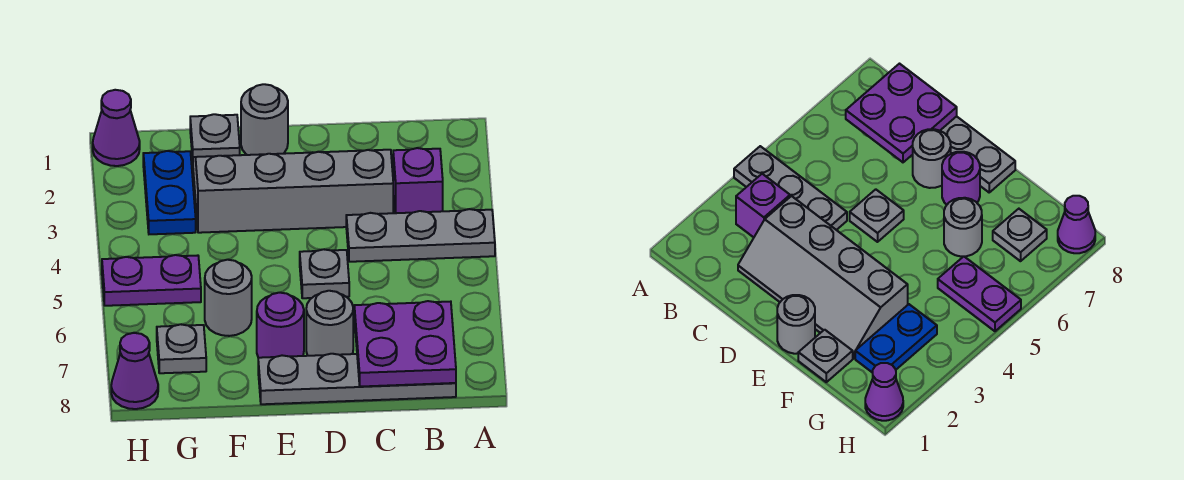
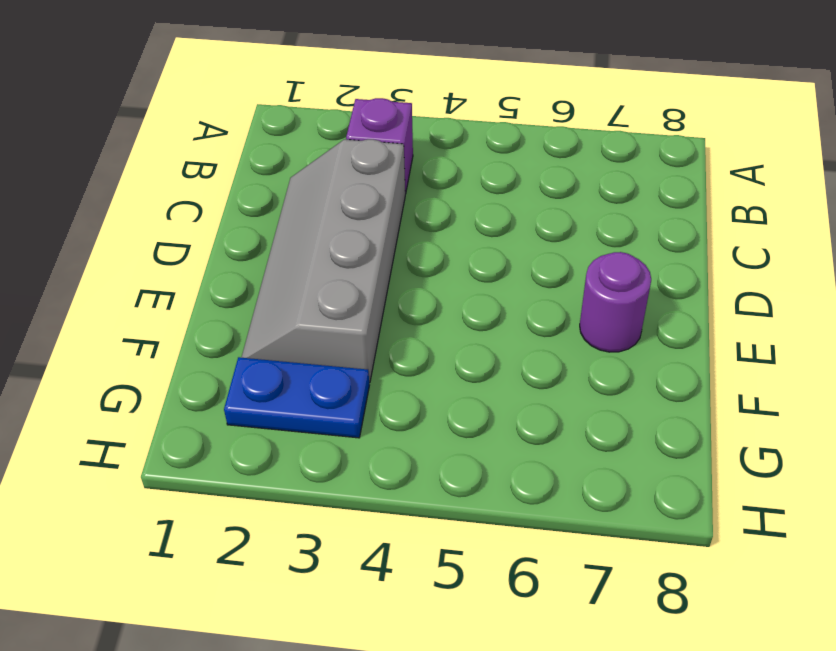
none -> grey 1x3 plate [346,209,495,262]
none -> grey 1x4 plate [258,354,456,404]
none -> grey 1x1 plate [300,249,349,298]

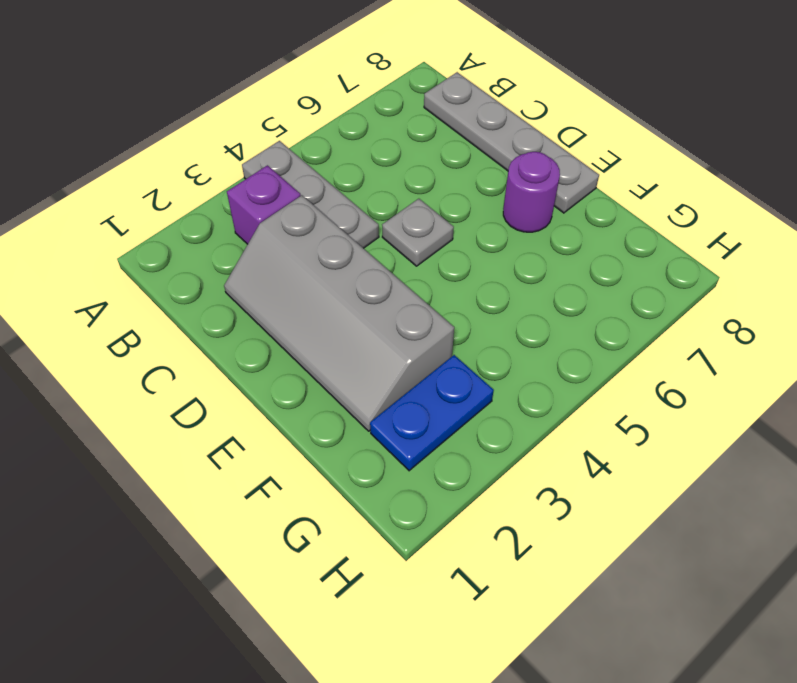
none -> grey 1x1 round brick [306,291,353,356]
none -> grey 1x1 round brick [241,84,288,155]
none -> grey 1x1 plate [190,114,240,160]

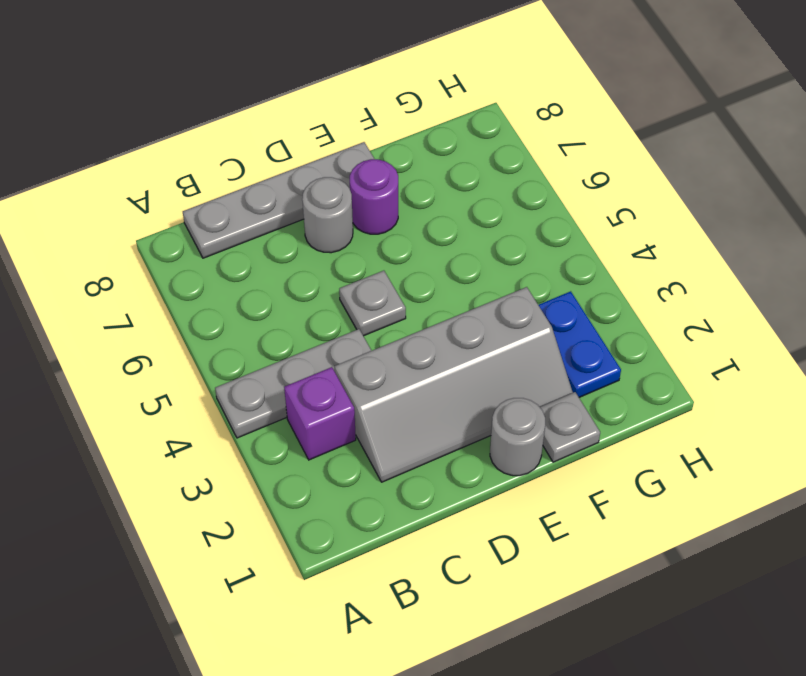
none -> grey 1x1 round brick [205,260,252,336]
none -> purple 1x2 plate [102,255,201,306]
none -> grey 1x1 plate [157,324,206,373]

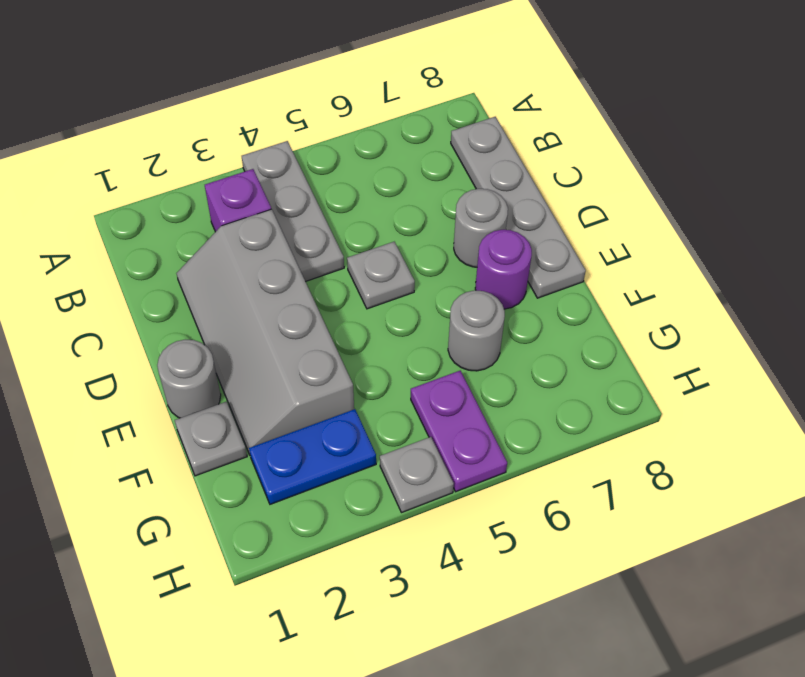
grey 1x1 plate [380,437,454,513] -> grey 1x1 plate moved to [157,324,206,373]
none -> purple 1x1 cone [93,90,140,166]
none -> purple 1x1 cone [111,333,158,409]
none -> purple 2x2 plate [354,301,456,387]

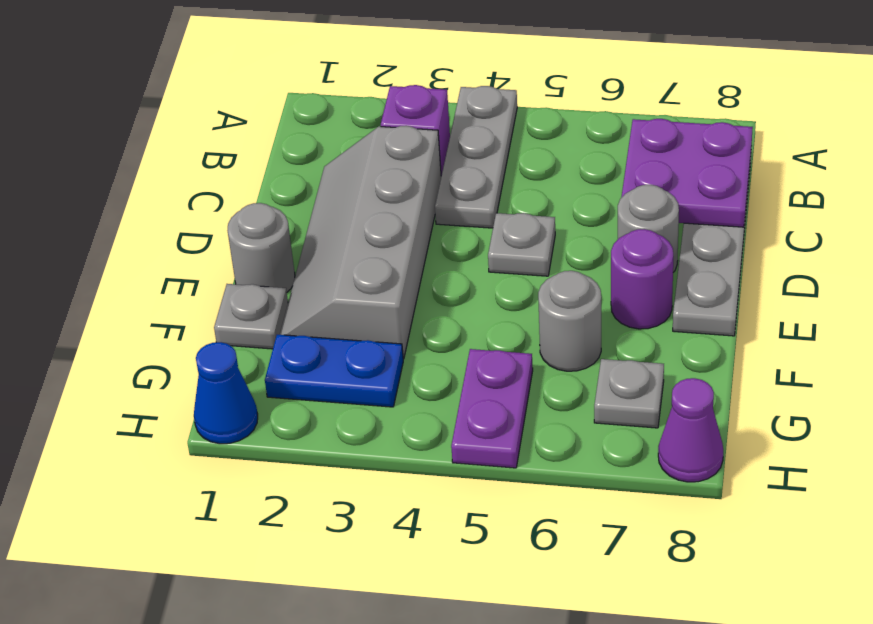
blue 1x1 cone [194,342,258,444] -> purple 1x1 cone [93,90,140,166]

